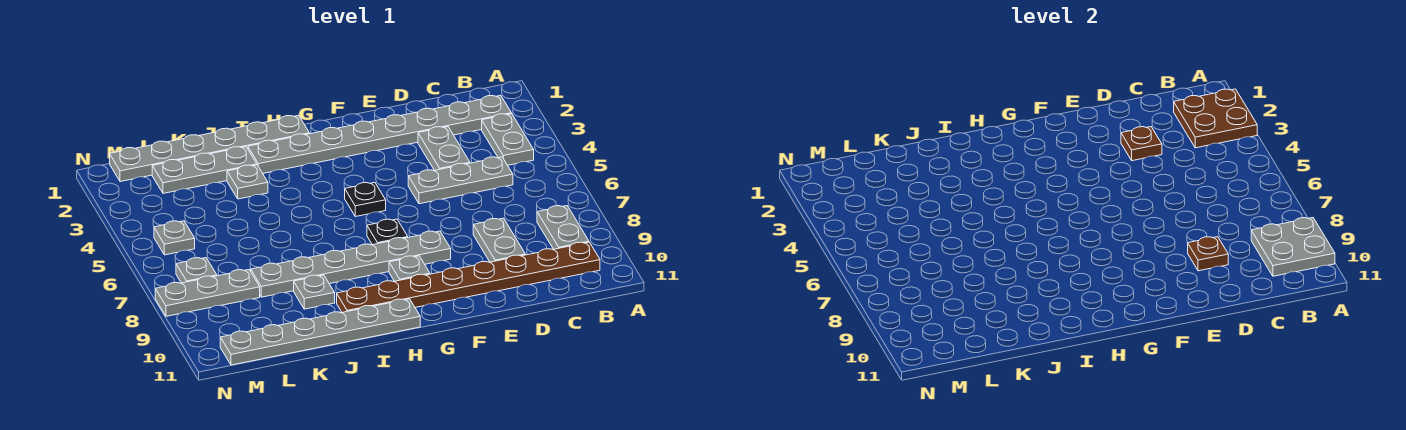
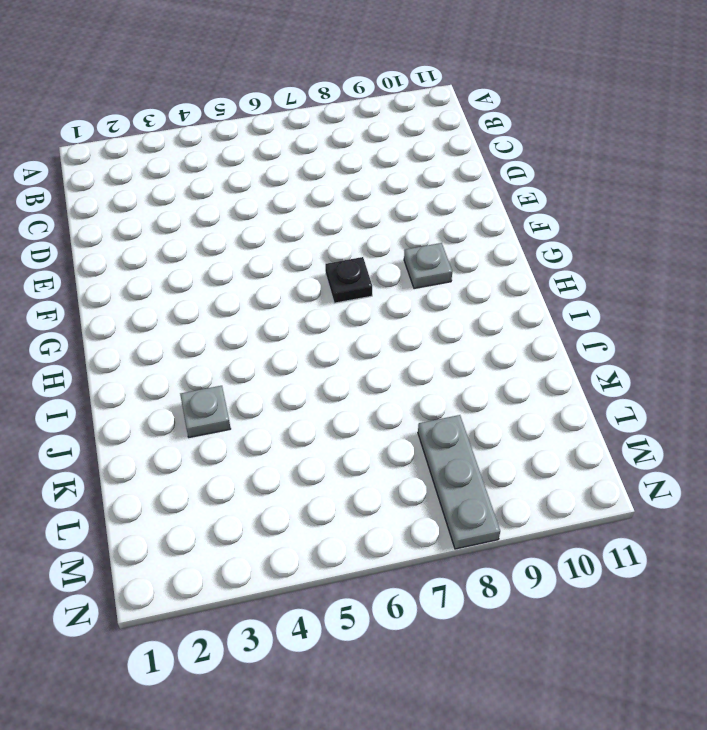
none -> grey 1x8 plate [248,95,511,173]
none -> grey 1x2 plate [482,114,534,165]
none -> grey 1x2 plate [537,206,589,249]

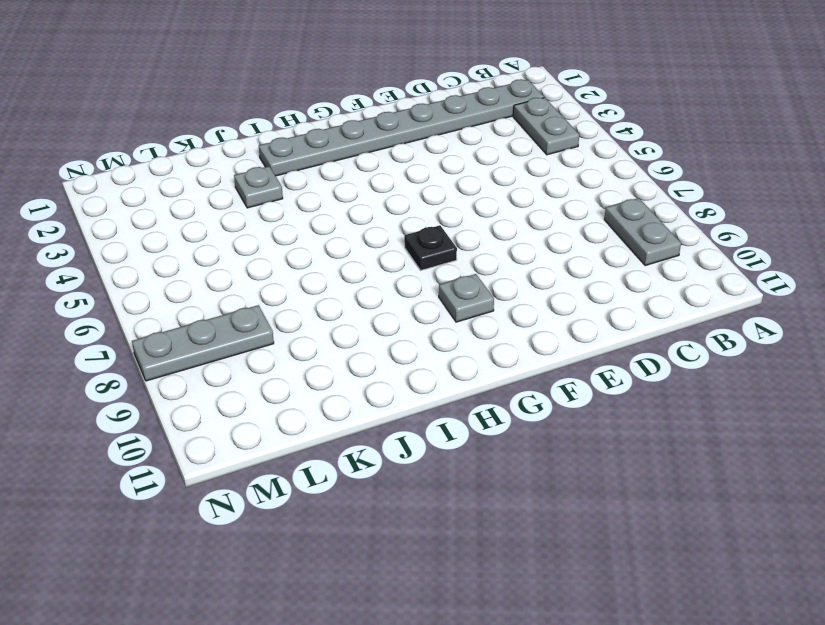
none -> brown 1x8 plate [337,242,600,312]
none -> grey 1x3 plate [408,157,513,204]
none -> grey 1x2 plate [418,127,470,170]

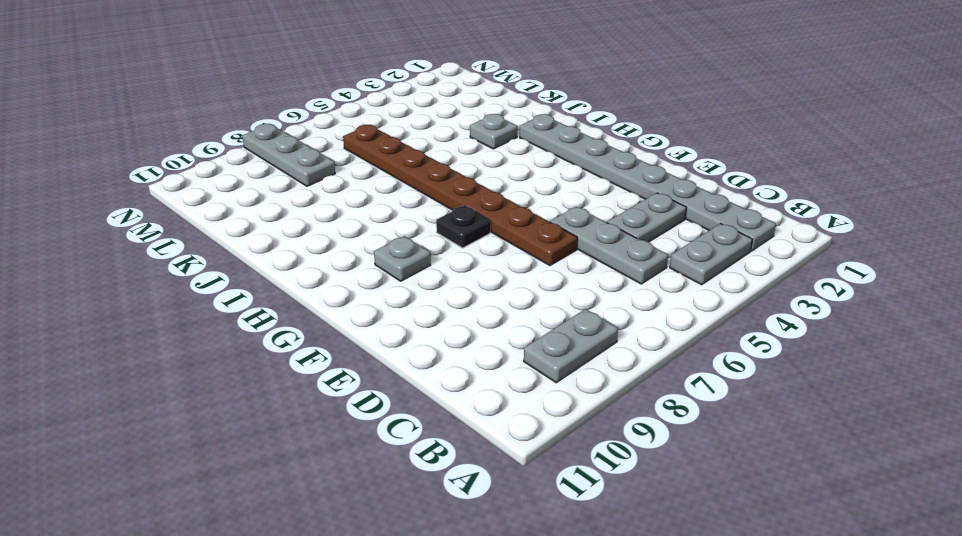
brown 1x8 plate [343,125,577,266] -> brown 1x8 plate moved to [337,242,600,312]
none -> grey 1x2 plate [473,218,525,262]
none -> grey 1x6 plate [251,231,451,297]
none -> black 1x1 plate [345,183,386,217]

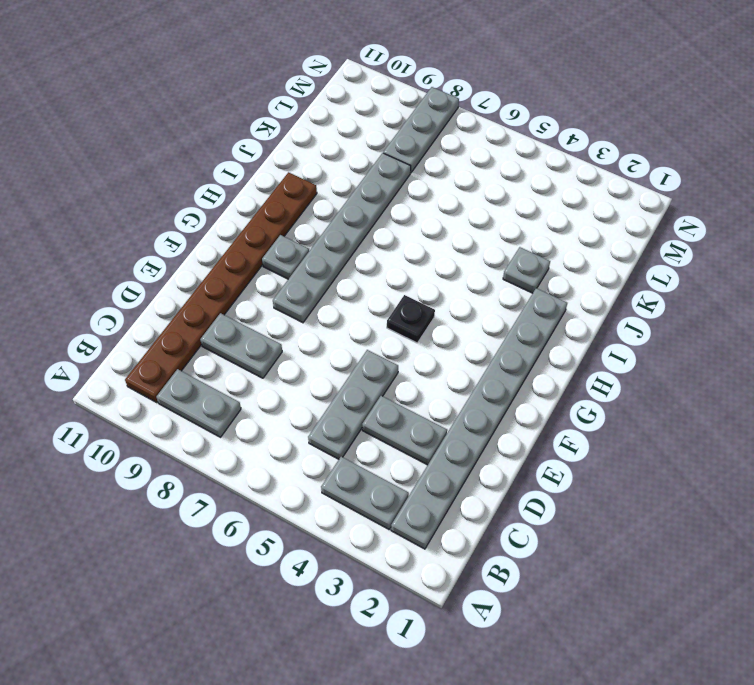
none -> black 1x1 plate [367,219,408,245]
none -> grey 1x6 plate [110,115,309,182]
none -> grey 1x6 plate [220,299,420,365]

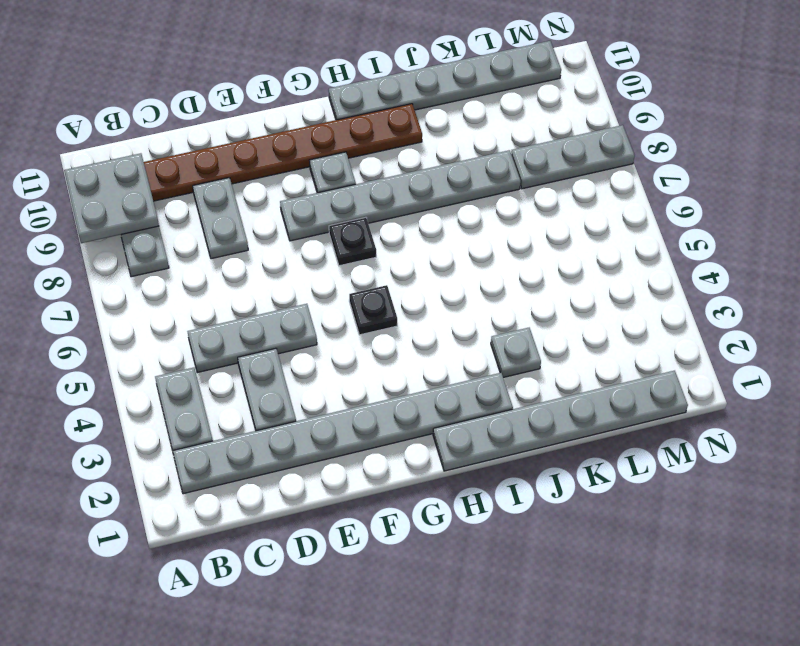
none -> grey 1x3 plate [152,147,257,193]
none -> grey 1x1 plate [294,275,335,309]
none -> grey 1x1 plate [154,221,195,255]

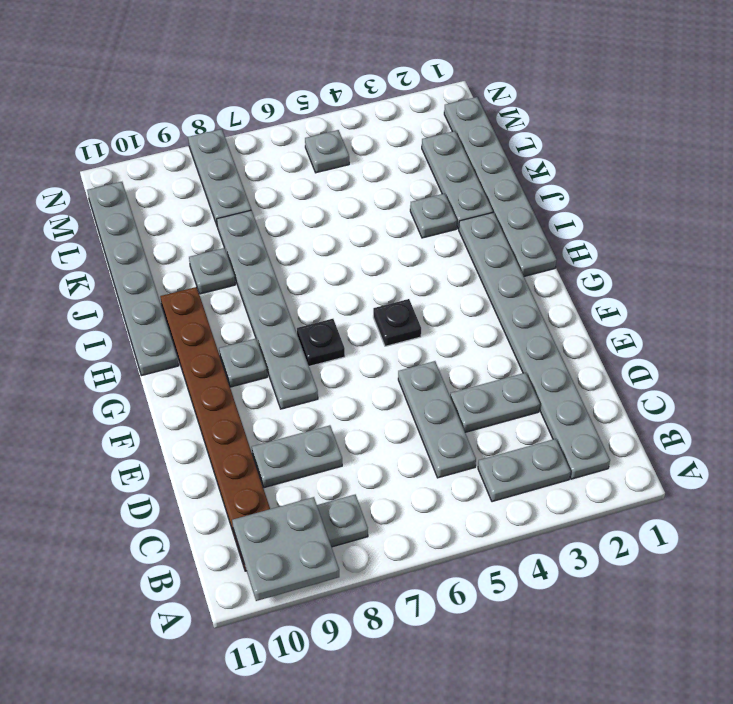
none -> grey 1x1 plate [176,258,217,283]
none -> brown 2x2 plate [1174,89,1257,148]
none -> brown 1x1 plate [1121,127,1162,161]

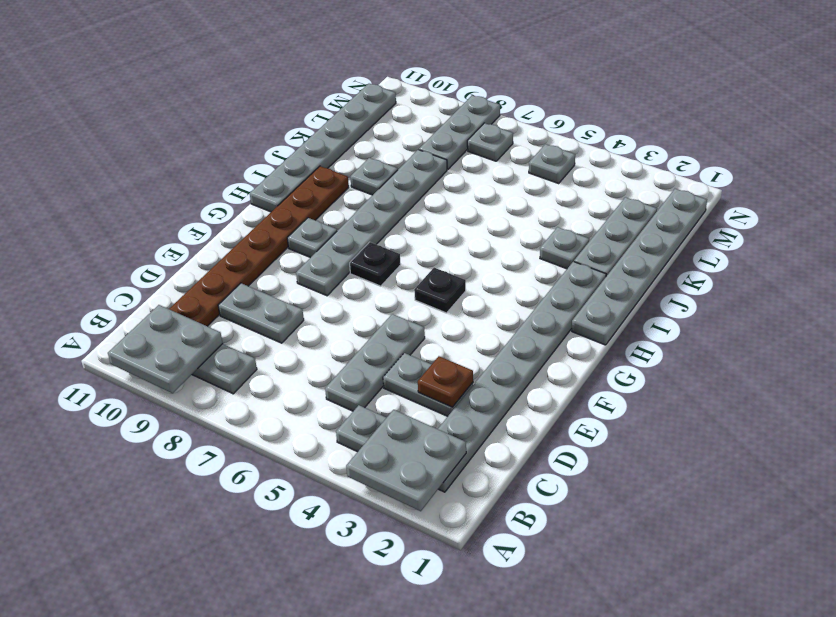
grey 2x2 plate [346,410,466,511] -> brown 2x2 plate [1174,89,1257,148]
none -> brown 1x1 plate [1188,237,1228,271]

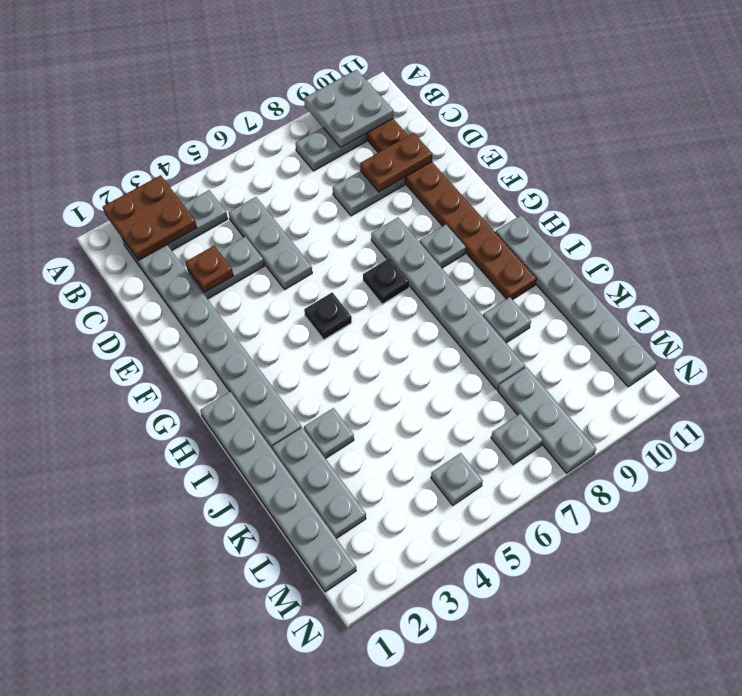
brown 1x2 plate [360,133,433,192] -> brown 1x1 plate [1188,237,1228,271]

